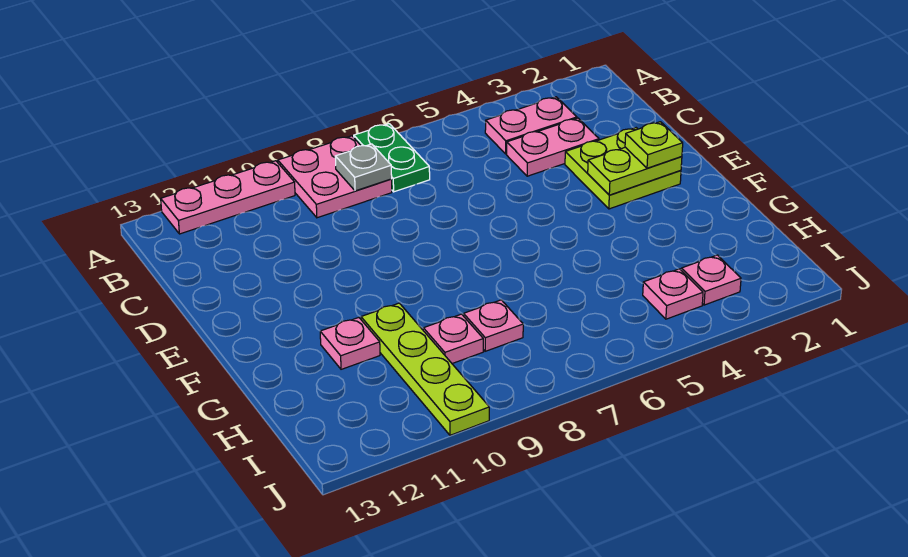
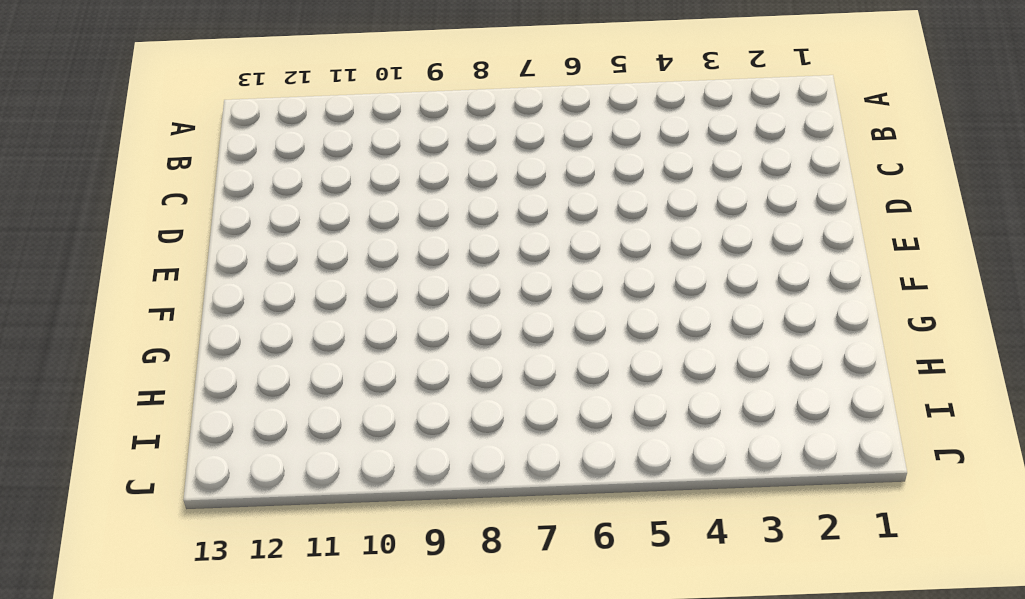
none -> green 1x2 plate [354,124,430,192]
none -> pink 2x2 plate [278,136,392,218]
none -> pink 1x3 plate [161,161,295,234]

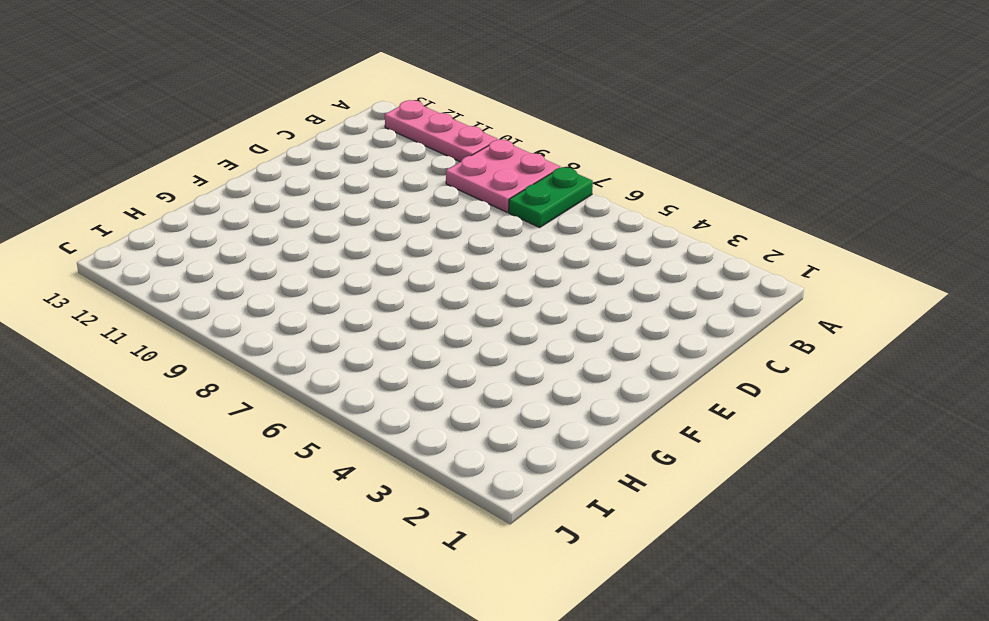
none -> pink 1x2 plate [485,97,577,154]
none -> pink 1x2 plate [507,118,599,176]
none -> lime 2x2 plate [565,128,681,209]

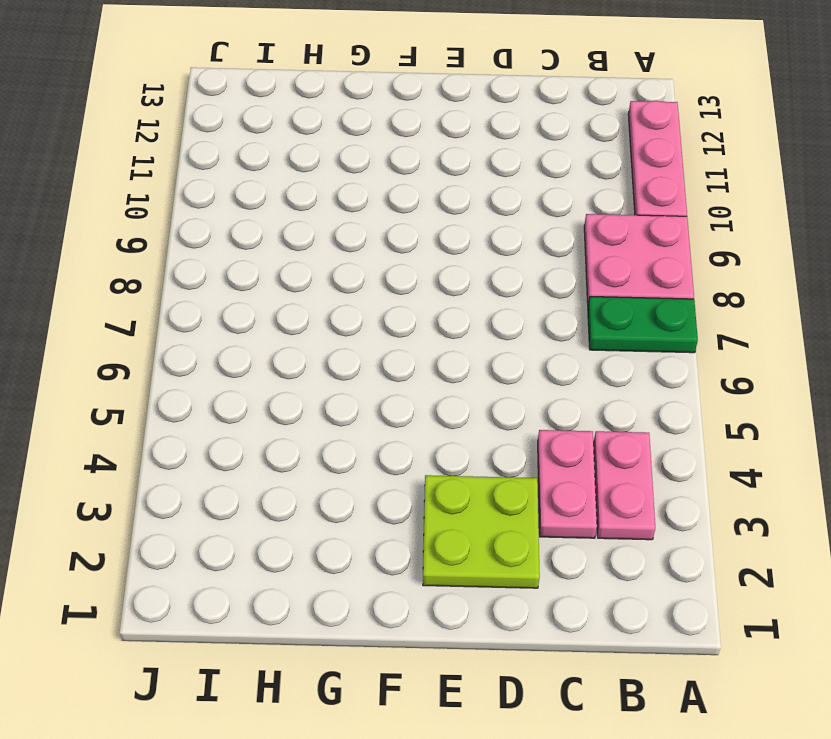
none -> lime 1x4 plate [361,303,489,435]
none -> pink 1x1 plate [320,318,380,369]
none -> pink 1x1 plate [464,300,523,351]

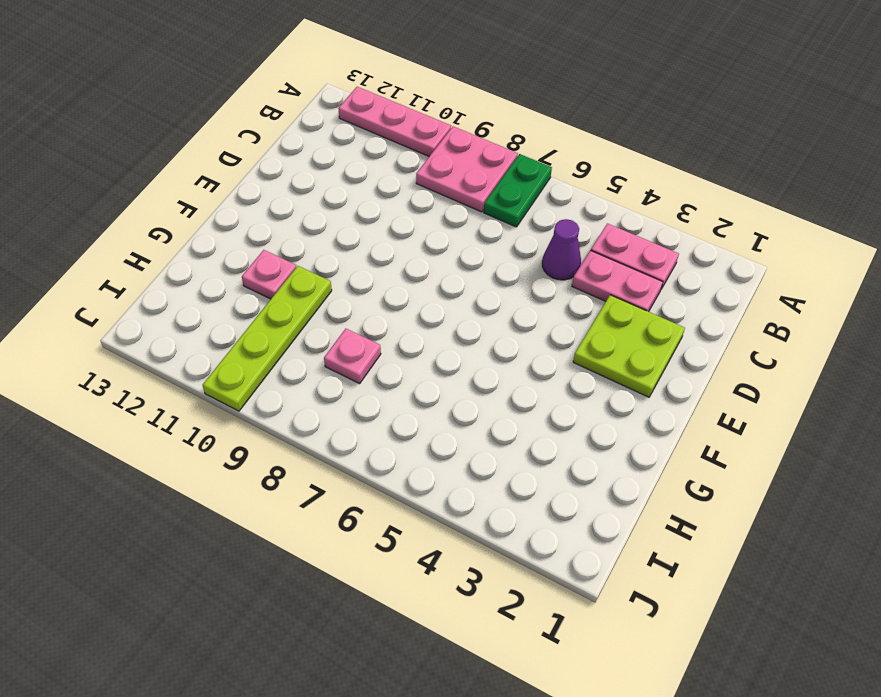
purple 1x1 cone [542,219,581,280] -> none
none -> pink 1x1 plate [423,314,483,364]
none -> pink 1x1 plate [681,255,741,305]
none -> pink 1x1 plate [643,269,703,319]

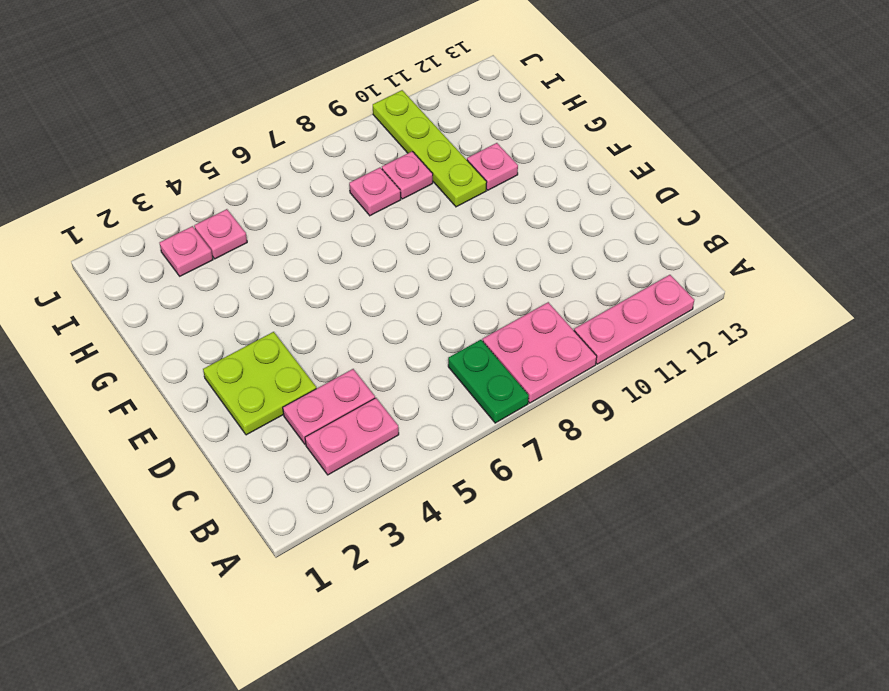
none -> grey 1x1 plate [335,144,392,191]
none -> lime 1x2 plate [588,147,682,195]
none -> lime 1x1 plate [625,122,683,168]

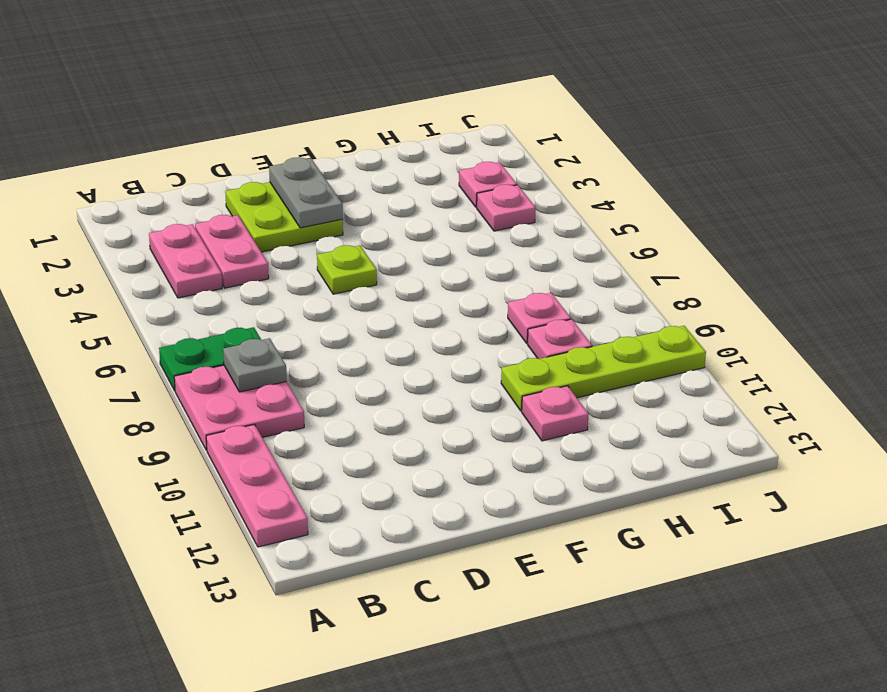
grey 1x2 plate [269,157,343,228] -> lime 1x2 plate [588,147,682,195]
lime 1x1 plate [317,245,377,294] -> lime 1x1 plate moved to [625,122,683,168]

